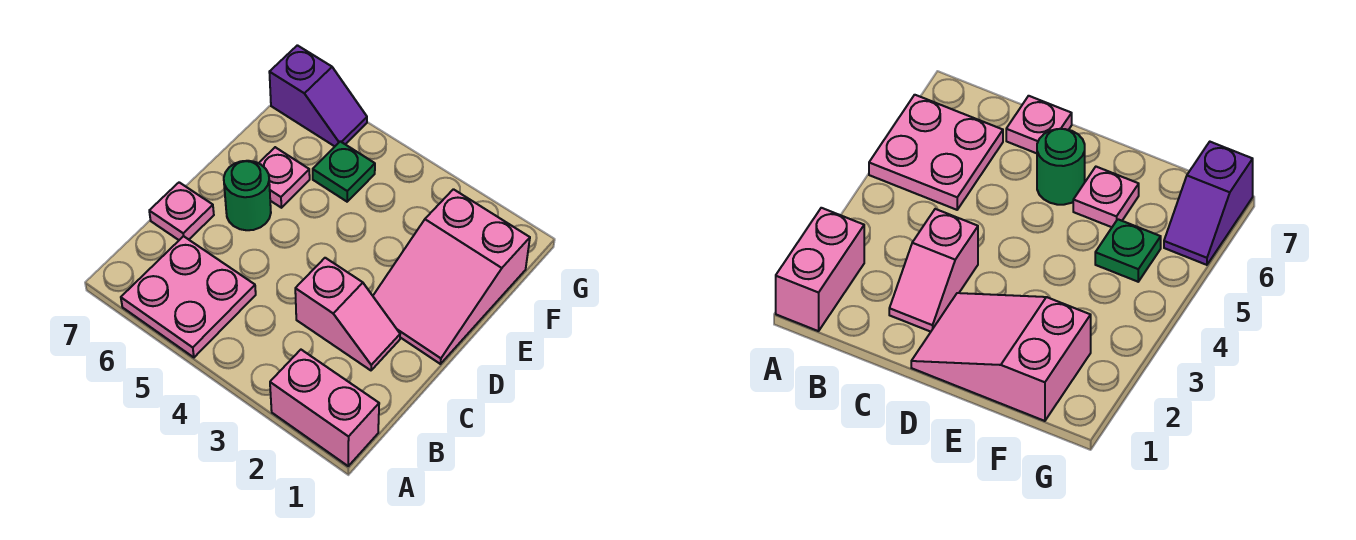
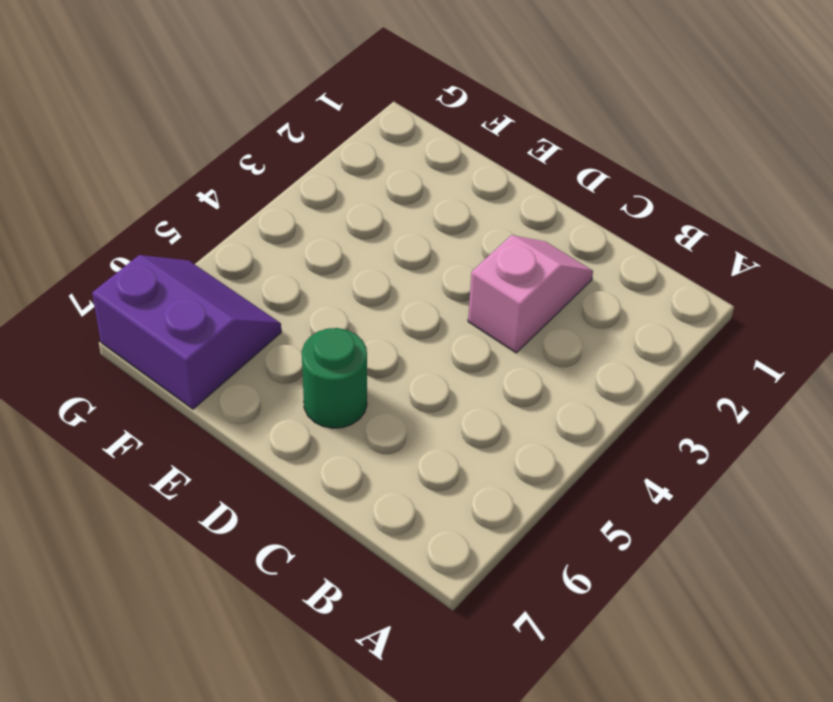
purple 2x2 slope [92,255,281,409] -> purple 1x2 slope [269,45,367,146]
none -> pink 1x2 brick [270,350,379,466]
none -> pink 2x2 plate [121,236,256,357]

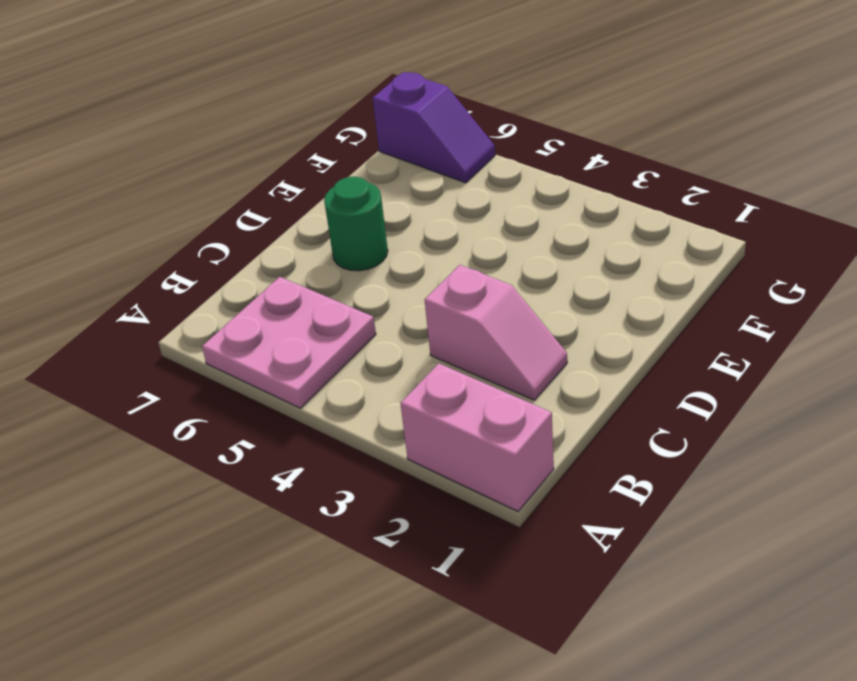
none -> pink 1x1 plate [149,182,214,240]
none -> pink 2x3 slope [373,189,530,364]

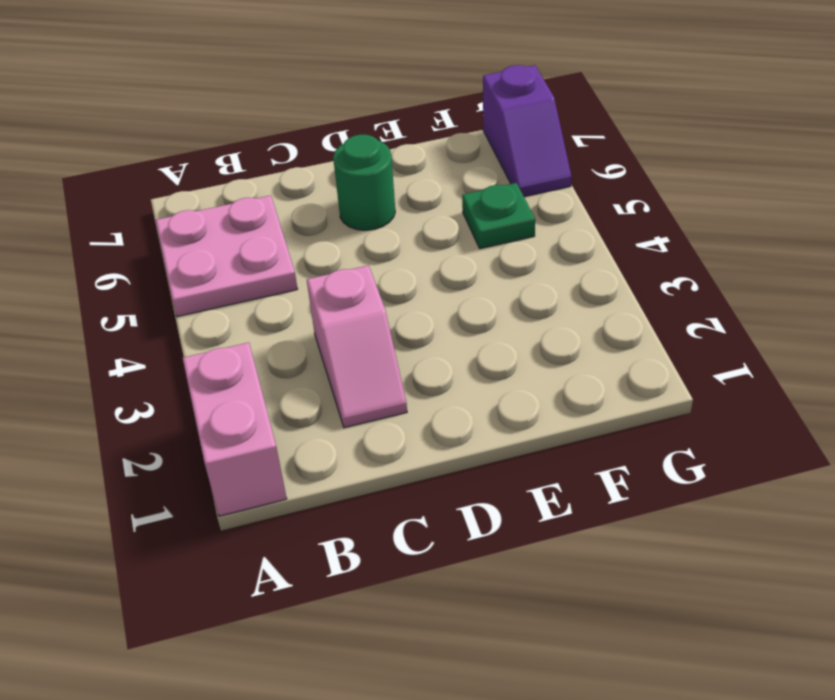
none -> pink 1x1 plate [149,182,214,240]
none -> pink 2x3 slope [373,189,530,364]

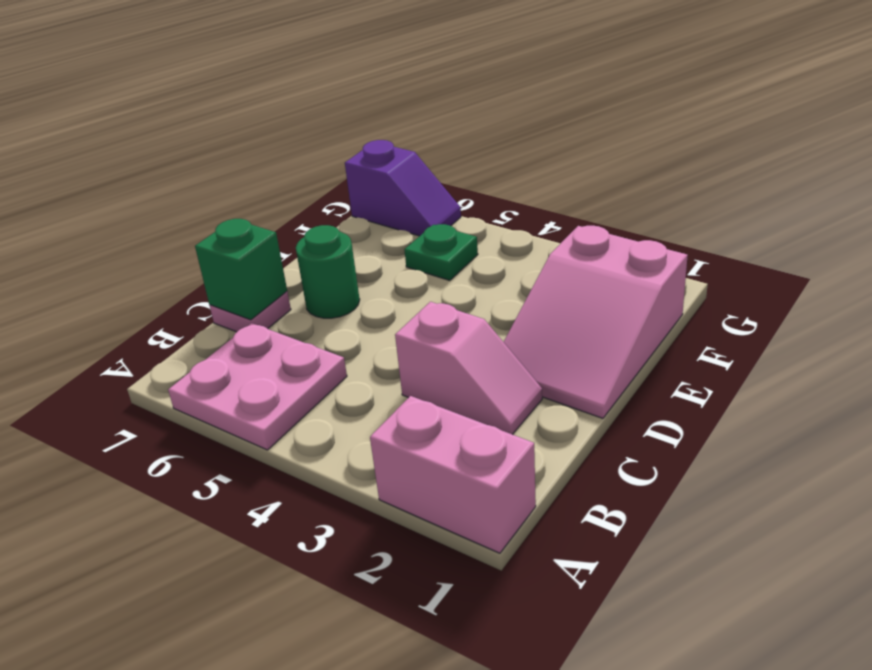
green 1x1 brick [195,219,287,320] -> none
none -> pink 1x1 plate [259,147,310,208]

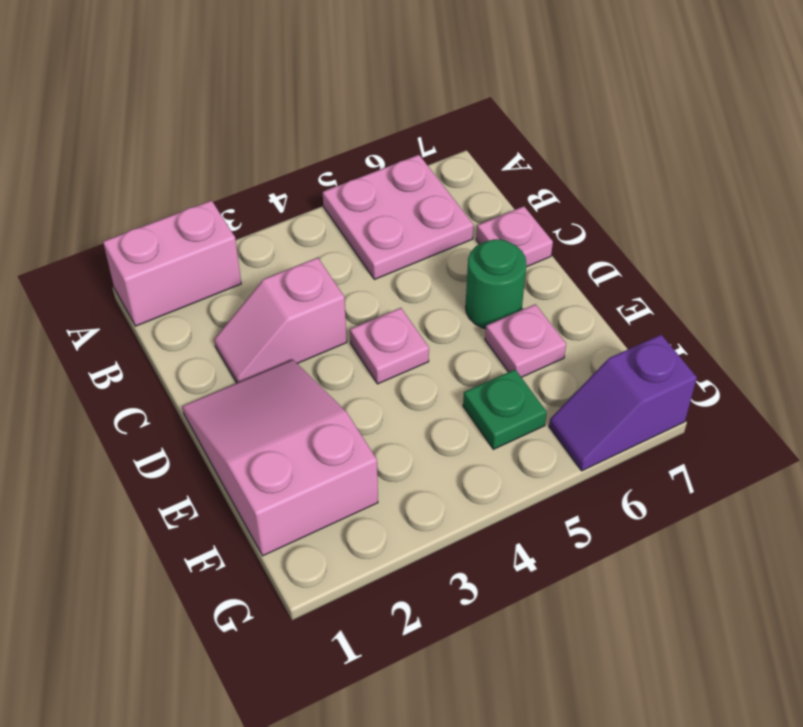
pink 1x1 plate [350,308,429,384] -> none

